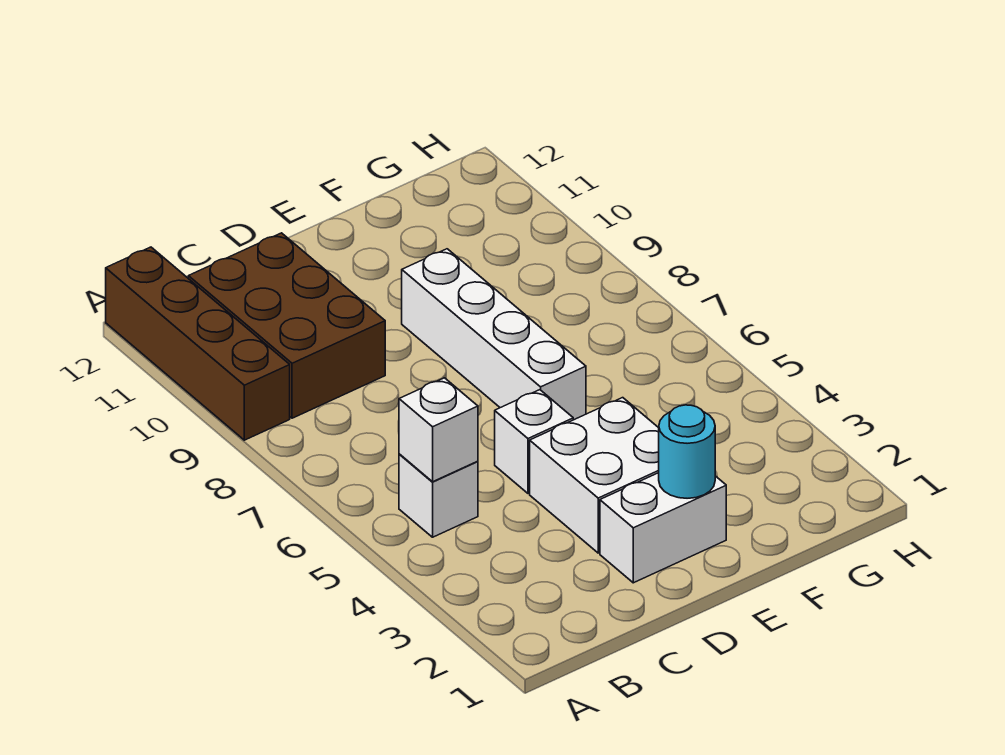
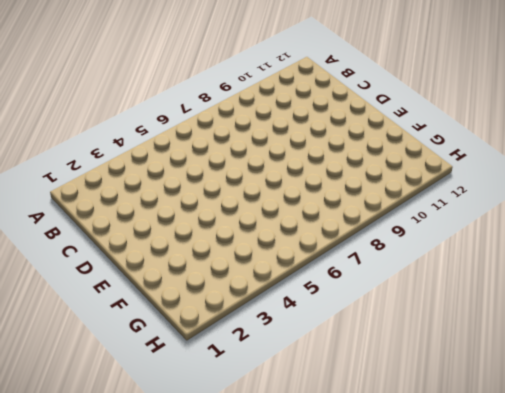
none -> brown 1x4 brick [106,247,290,440]
none -> white 1x1 brick [399,454,478,537]

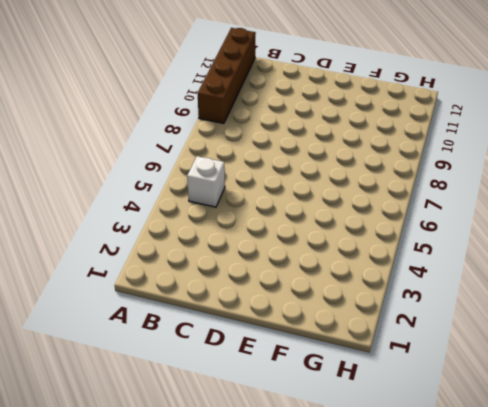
none -> brown 2x3 brick [188,233,385,418]
none -> white 1x2 brick [600,473,726,583]

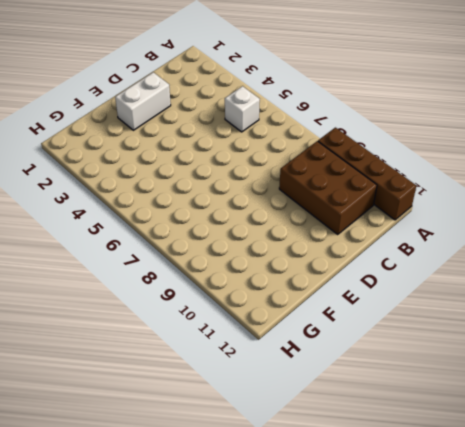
none -> white 2x2 brick [530,398,659,553]
none -> white 1x1 brick [495,390,573,493]

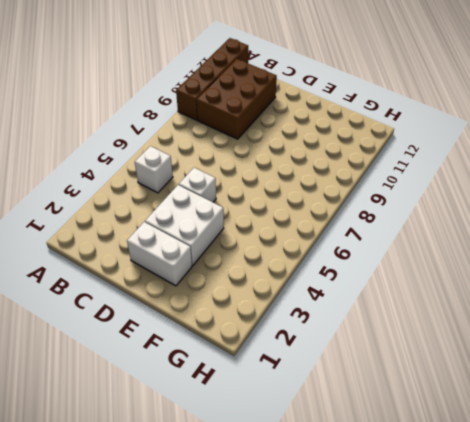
none -> white 1x4 brick [402,249,586,420]
none -> white 1x1 brick [399,378,478,482]

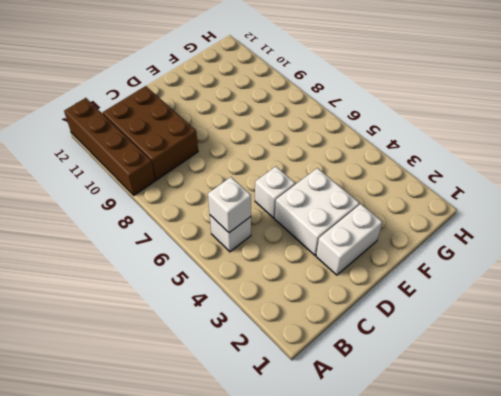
none -> white 1x4 brick [402,249,586,420]
none -> cyan 1x1 round brick [659,405,715,498]

